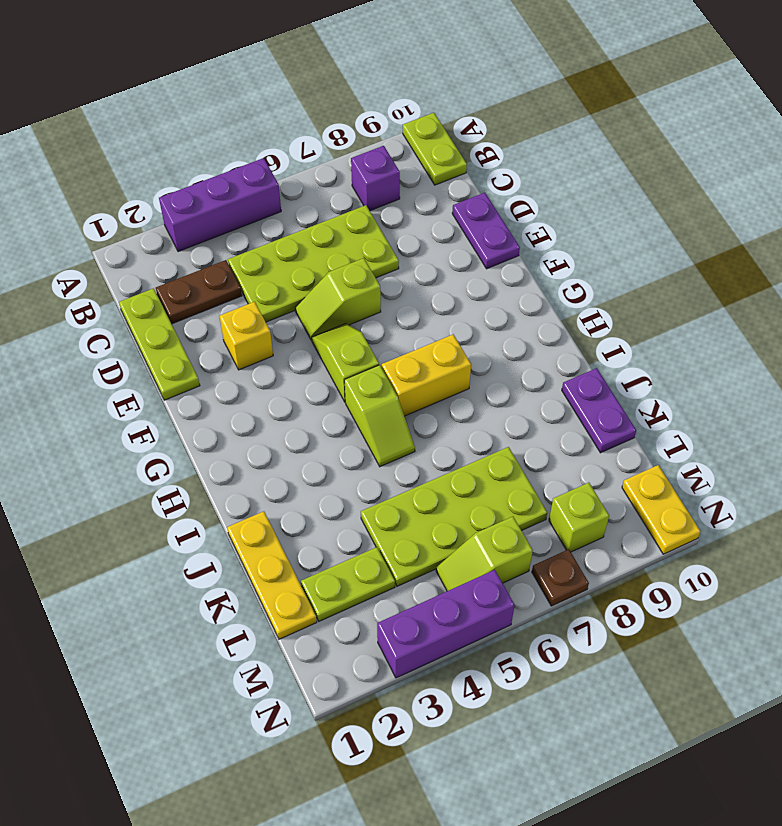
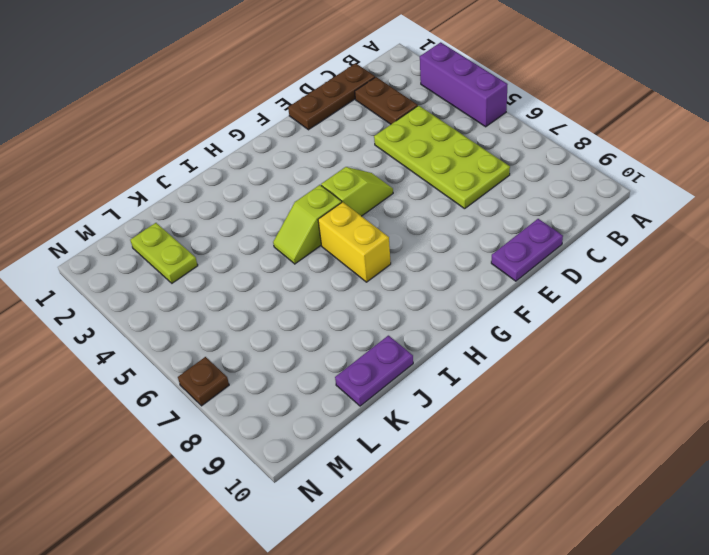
brown 1x3 plate [288,63,375,130] -> lime 1x3 plate [119,288,200,400]
none -> lime 1x2 plate [403,113,467,185]
none -> purple 1x1 brick [351,146,400,211]
none -> yellow 1x1 brick [220,302,273,370]

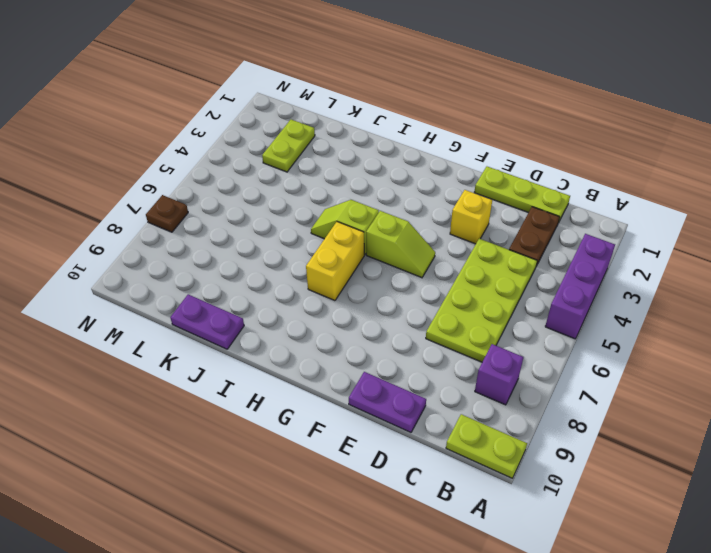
none -> lime 1x2 slope [295,258,381,340]
none -> yellow 1x3 plate [227,511,317,639]
none -> lime 2x4 plate [361,447,547,586]

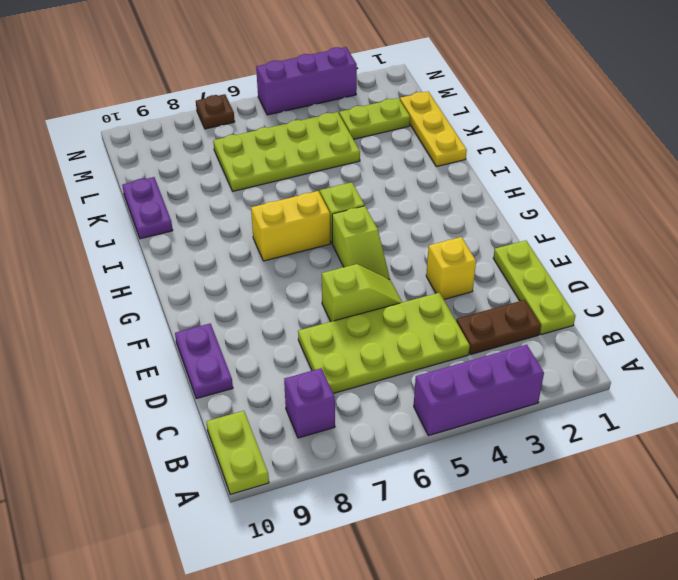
none -> lime 1x2 slope [436,517,533,591]
none -> lime 1x1 brick [549,483,609,552]
none -> yellow 1x2 plate [622,465,701,554]

